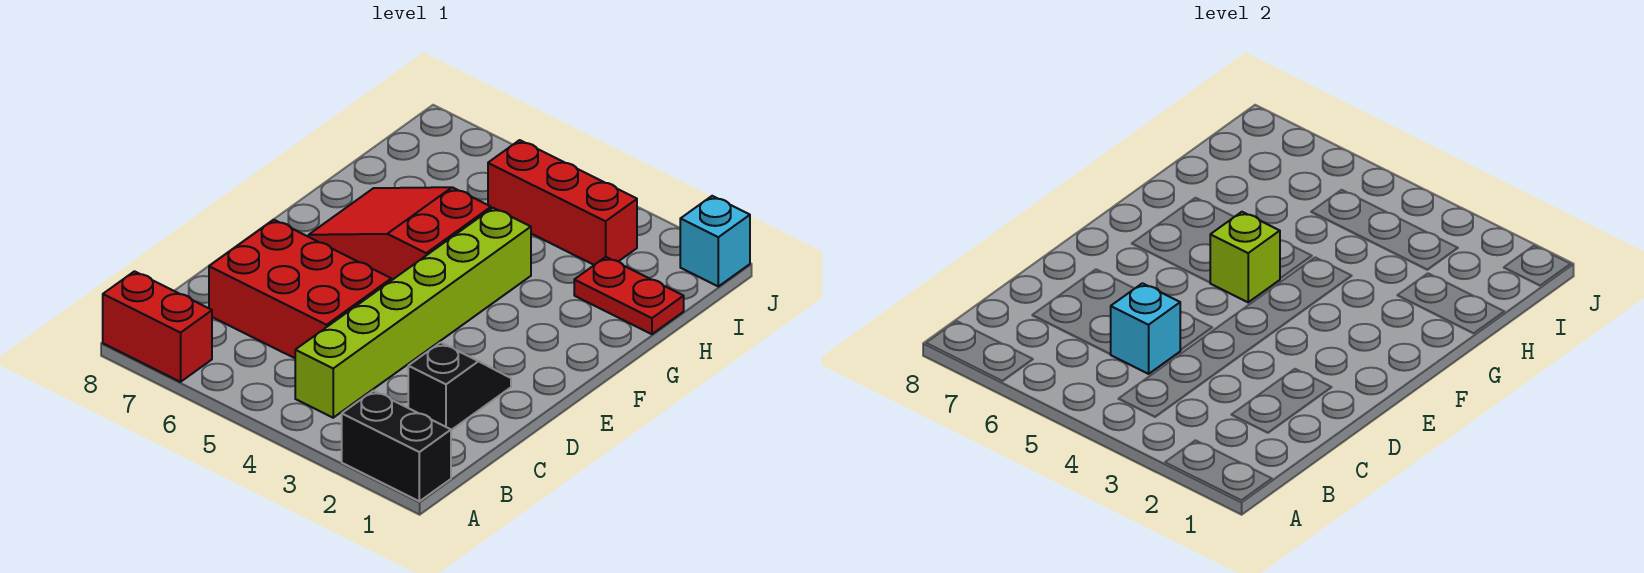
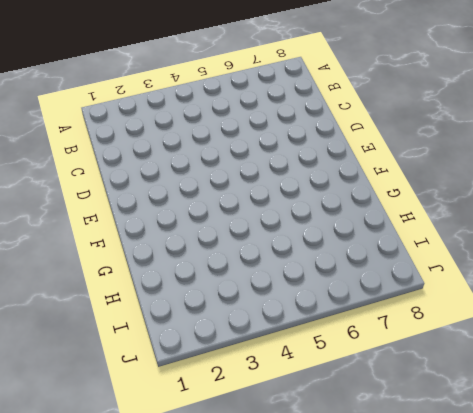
none -> black 1x2 brick [342,391,451,501]
none -> red 1x2 brick [103,271,212,382]

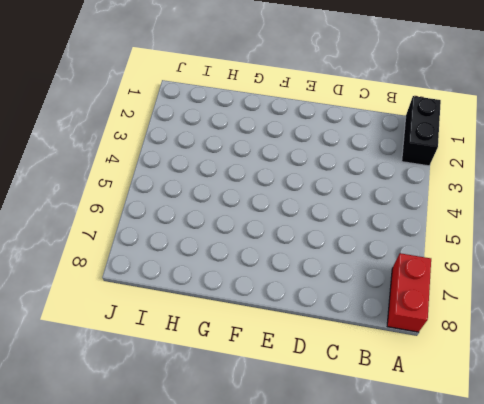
none -> lime 1x6 brick [295,208,531,418]
none -> black 1x2 slope [408,342,511,430]

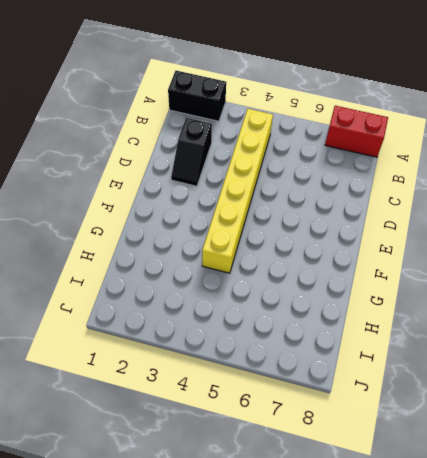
yellow 1x6 brick [202,109,273,273] -> lime 1x6 brick [295,208,531,418]
none -> red 2x3 brick [209,220,391,358]
none -> red 2x3 slope [309,187,491,280]

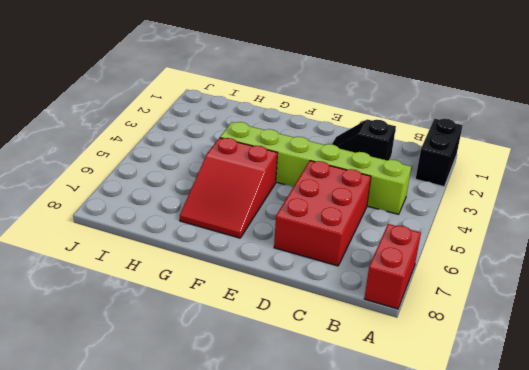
none -> red 1x2 plate [574,257,684,334]
none -> red 1x3 brick [488,140,637,265]

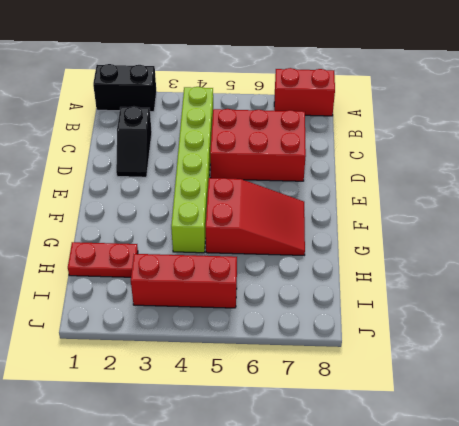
none -> cyan 1x1 brick [680,196,750,286]
none -> cyan 1x1 brick [1111,283,1180,374]

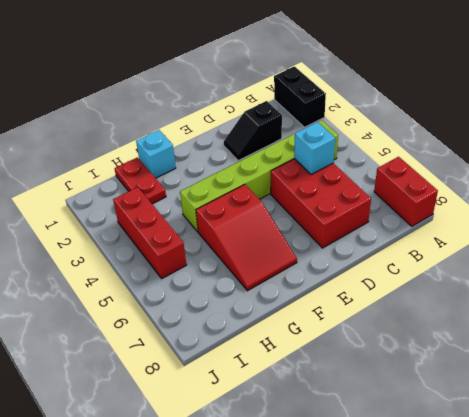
cyan 1x1 brick [136,130,176,178] -> cyan 1x1 brick moved to [680,196,750,286]
none -> lime 1x1 brick [1210,212,1280,302]

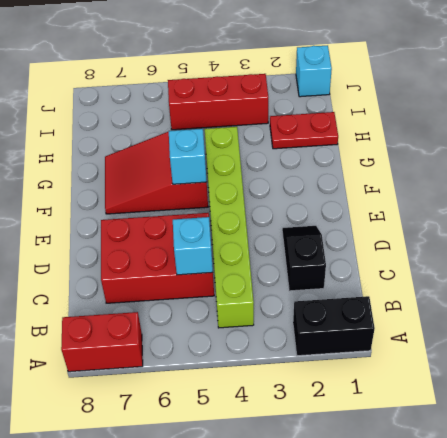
cyan 1x1 brick [169,129,207,184] -> lime 1x1 brick [1210,212,1280,302]

